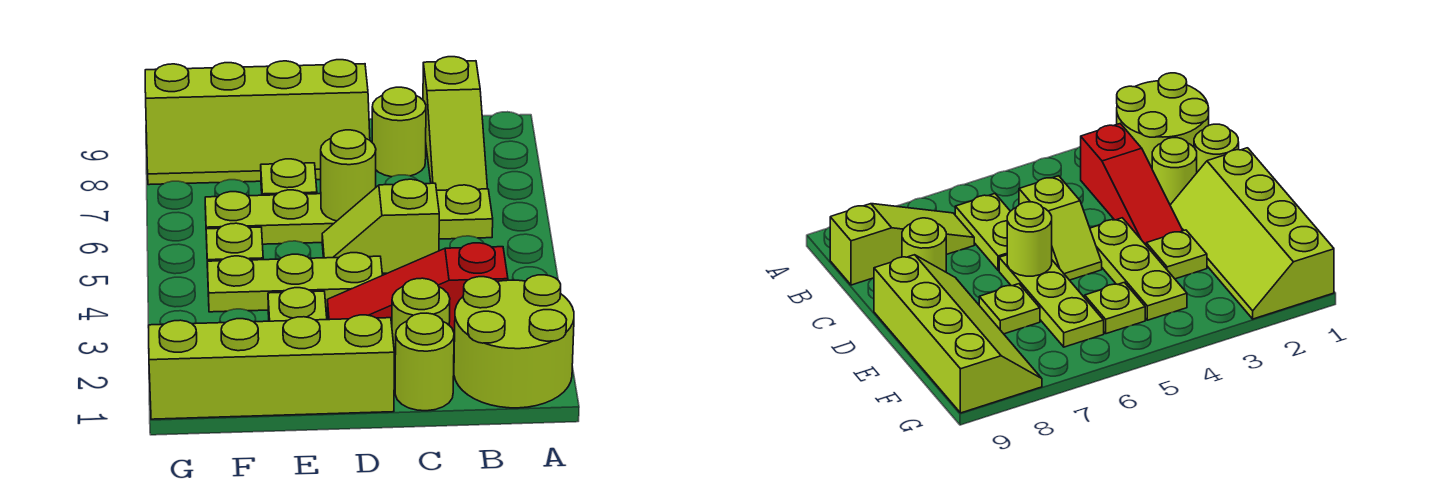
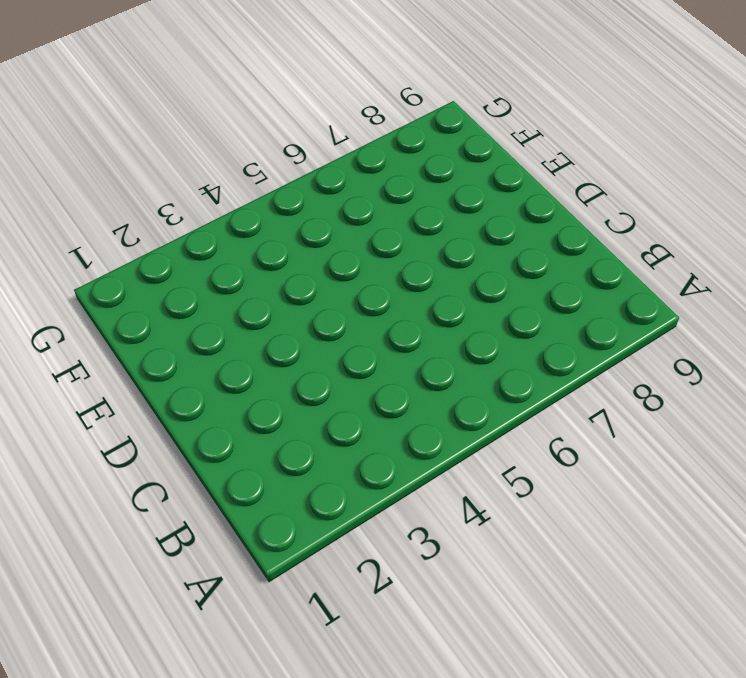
none -> lime 2x2 round brick [454,275,574,408]
none -> red 1x3 slope [327,243,508,339]
none -> lime 1x2 plate [437,185,493,239]

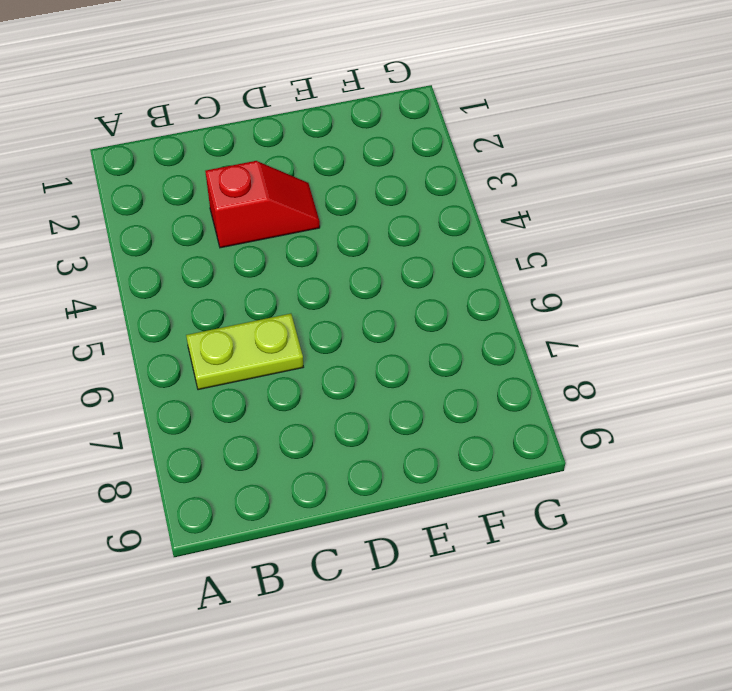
red 1x2 slope [205,161,320,248] -> red 1x3 slope [327,243,508,339]
none -> lime 2x2 round brick [454,275,574,408]
none -> lime 1x3 slope [423,57,487,190]
none -> lime 1x1 round brick [395,313,454,411]

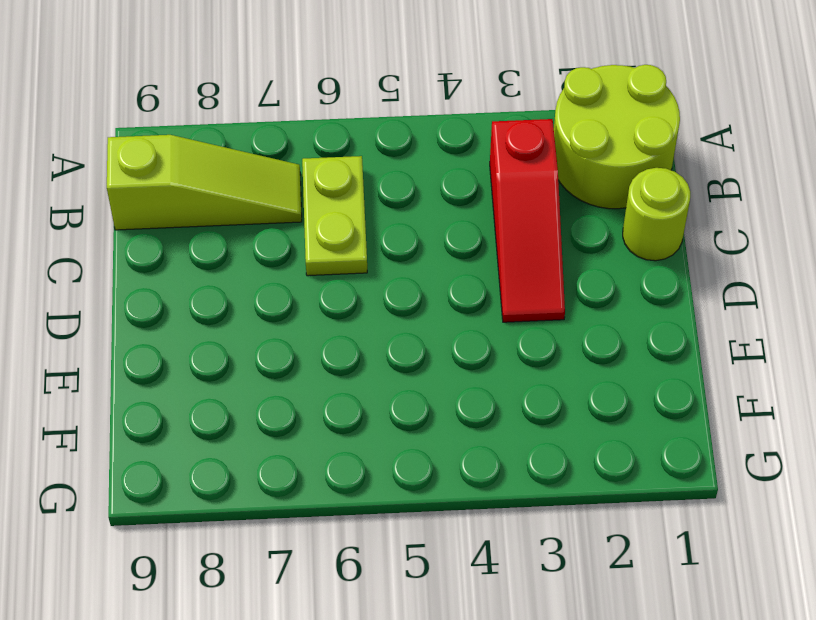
none -> lime 1x1 round brick [392,278,450,365]
none -> lime 1x2 slope [322,179,439,273]
none -> lime 1x1 round brick [372,87,426,177]

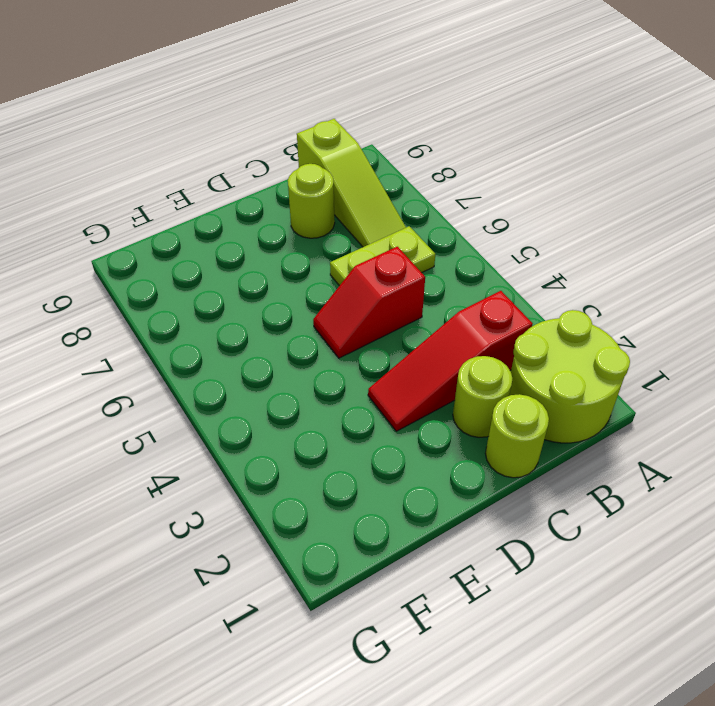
red 1x2 slope [313,247,425,358] -> lime 1x2 slope [322,179,439,273]
none -> lime 2x4 slope [149,315,394,419]
none -> lime 1x3 plate [207,253,382,312]
none -> lime 1x3 plate [205,190,336,244]

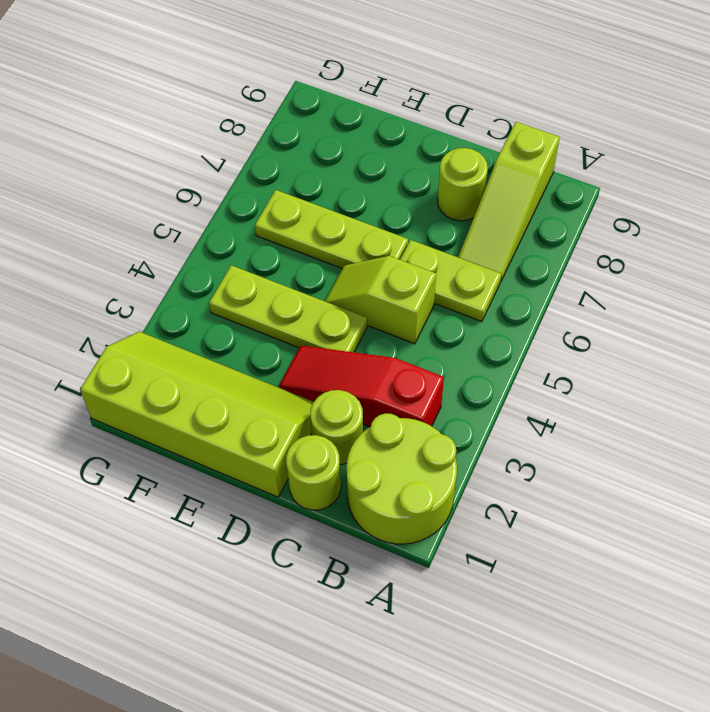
none -> lime 2x4 slope [145,60,370,185]
none -> lime 1x1 plate [268,288,327,321]
none -> lime 1x1 plate [261,159,317,195]

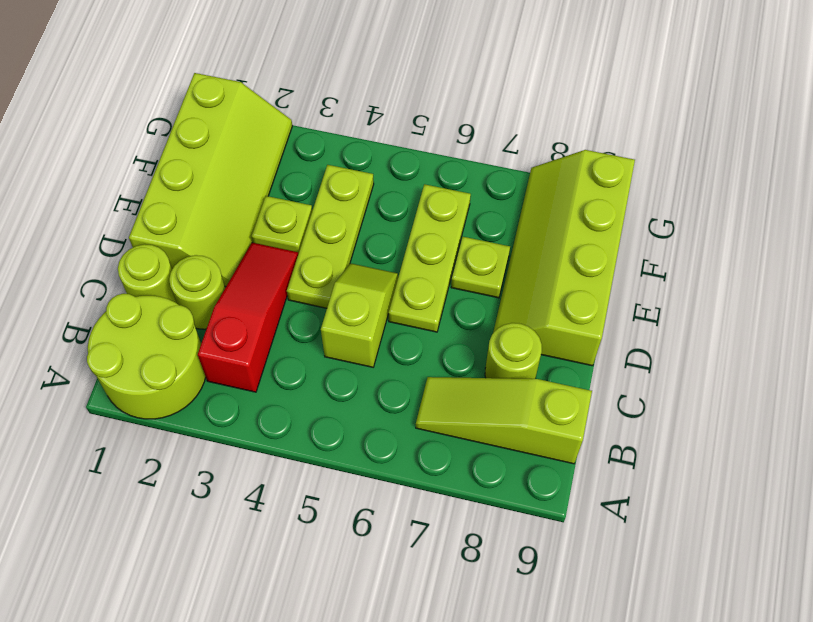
none -> lime 1x2 plate [437,185,493,239]
none -> lime 1x1 plate [206,223,263,268]
none -> lime 1x1 round brick [321,130,376,221]

